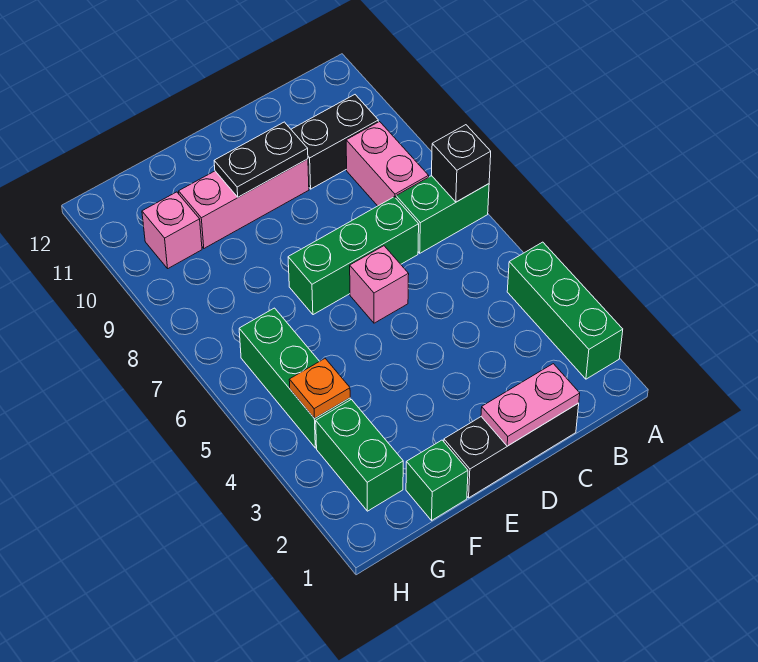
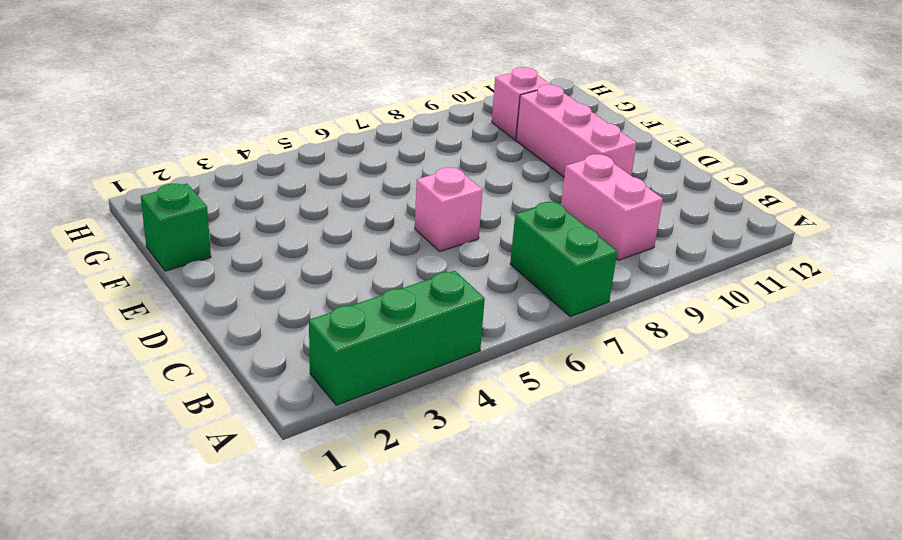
pink 1x2 brick [561,154,663,260] -> pink 1x2 brick turned to [346,122,429,206]
none -> black 1x2 brick [291,95,378,189]
none -> black 1x3 brick [444,403,579,498]
none -> green 1x3 brick [288,197,419,315]

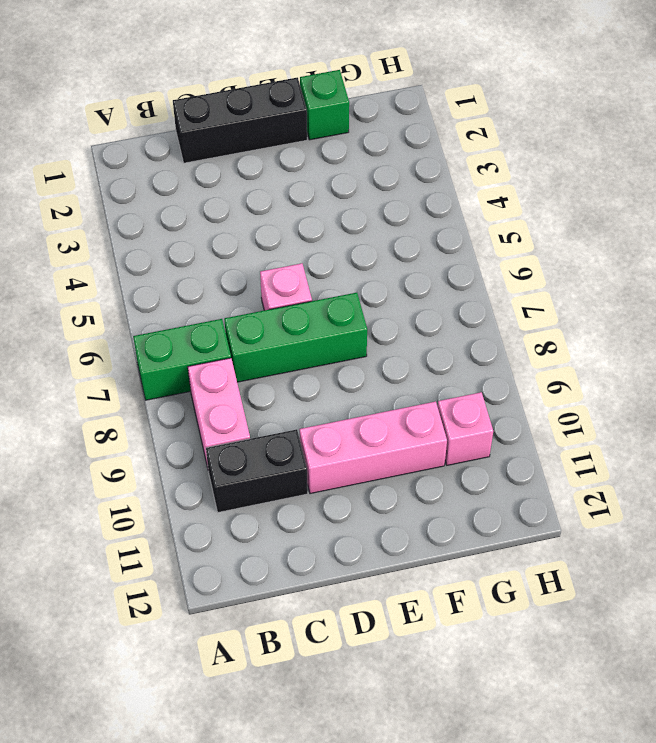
none -> green 1x3 brick [507,242,623,379]
none -> green 1x2 brick [316,400,403,511]
none -> green 1x3 brick [239,308,350,448]

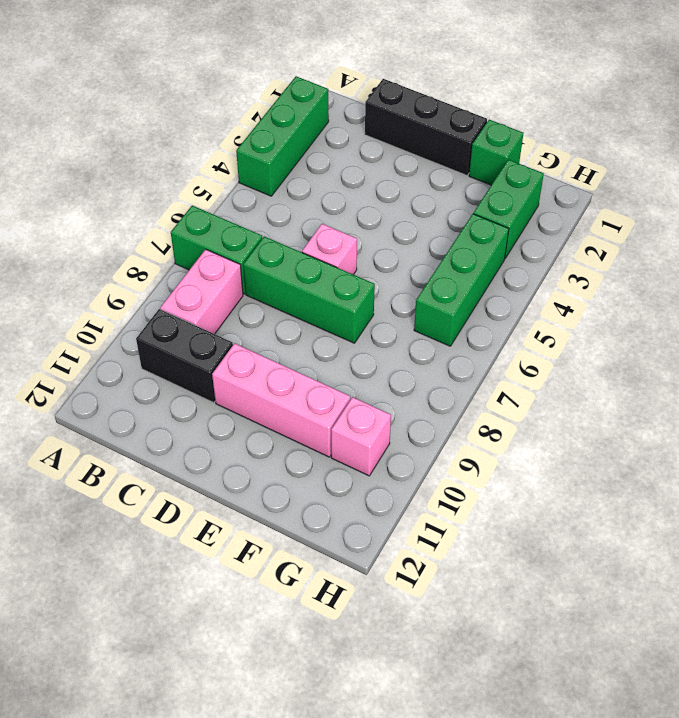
none -> black 1x1 brick [432,125,491,202]
none -> pink 1x2 plate [481,364,580,446]
none -> black 1x2 plate [214,122,308,197]

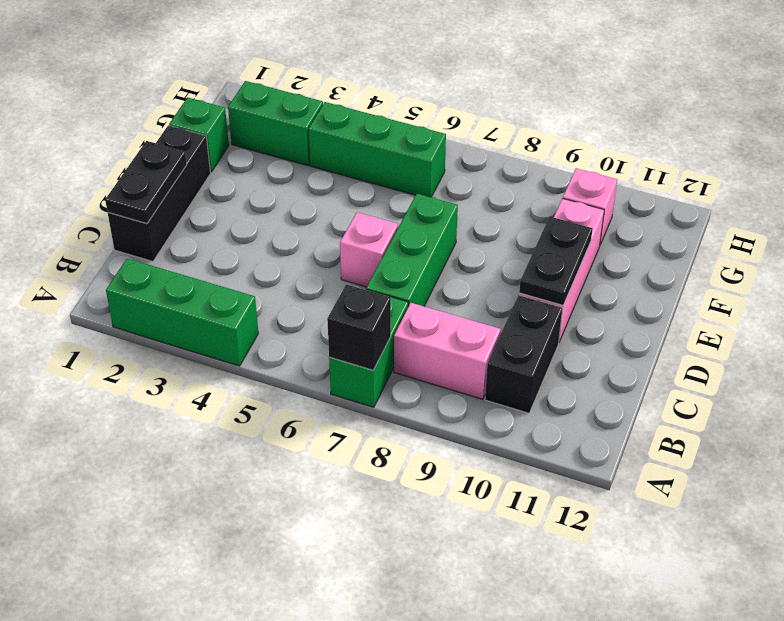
black 1x2 plate [105,141,187,223] -> pink 1x2 plate [481,364,580,446]
none -> orange 1x1 plate [289,359,350,419]

